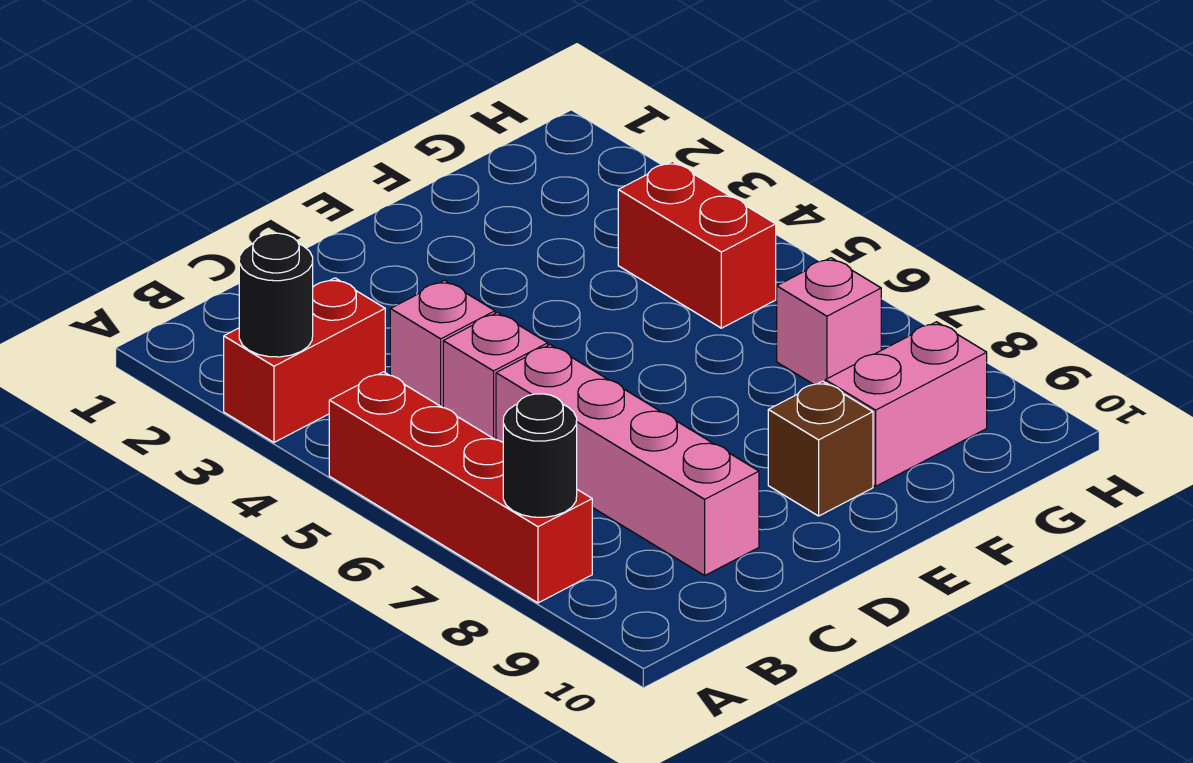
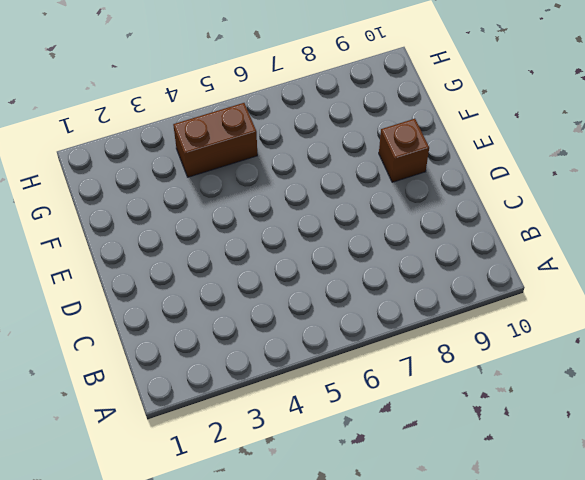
brown 1x2 brick [173,103,257,177] -> red 1x2 brick [618,161,776,328]
none -> red 1x2 brick [224,278,385,442]
none -> red 1x4 brick [329,372,592,603]

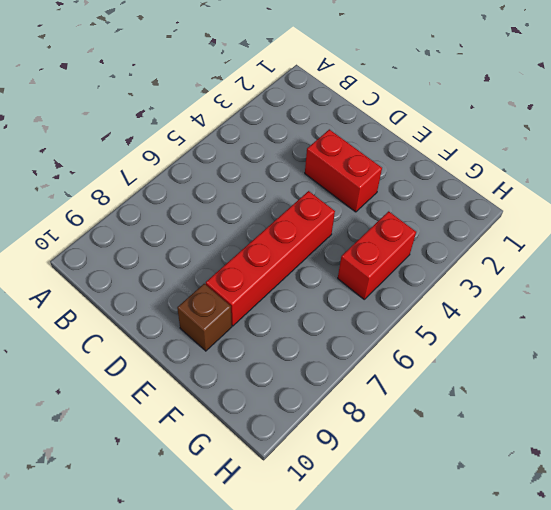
red 1x2 brick [305,129,382,212] -> red 1x2 brick moved to [224,278,385,442]
red 1x4 brick [206,191,335,326] -> red 1x4 brick moved to [329,372,592,603]
none -> pink 1x1 brick [390,280,495,408]
none -> pink 1x1 brick [443,312,548,440]

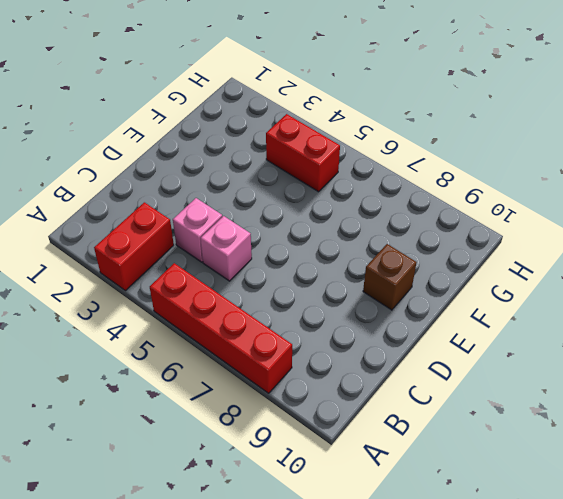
none -> pink 1x4 brick [496,344,759,575]
none -> pink 1x2 brick [825,322,987,486]

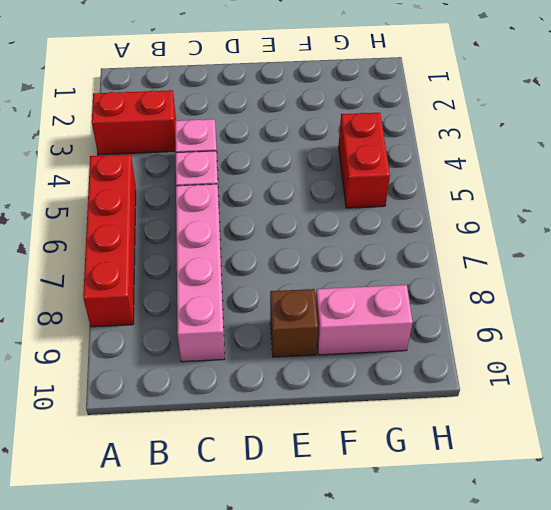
none -> pink 1x1 brick [777,258,881,385]
none -> black 1x1 round brick [239,233,313,357]

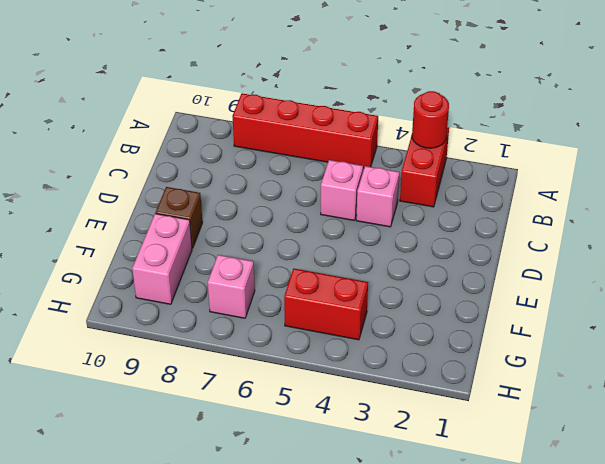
red 1x1 round brick [412,91,449,148] -> black 1x1 round brick [239,233,313,357]
none -> pink 1x4 brick [496,344,759,575]
none -> black 1x1 round brick [503,394,577,517]

